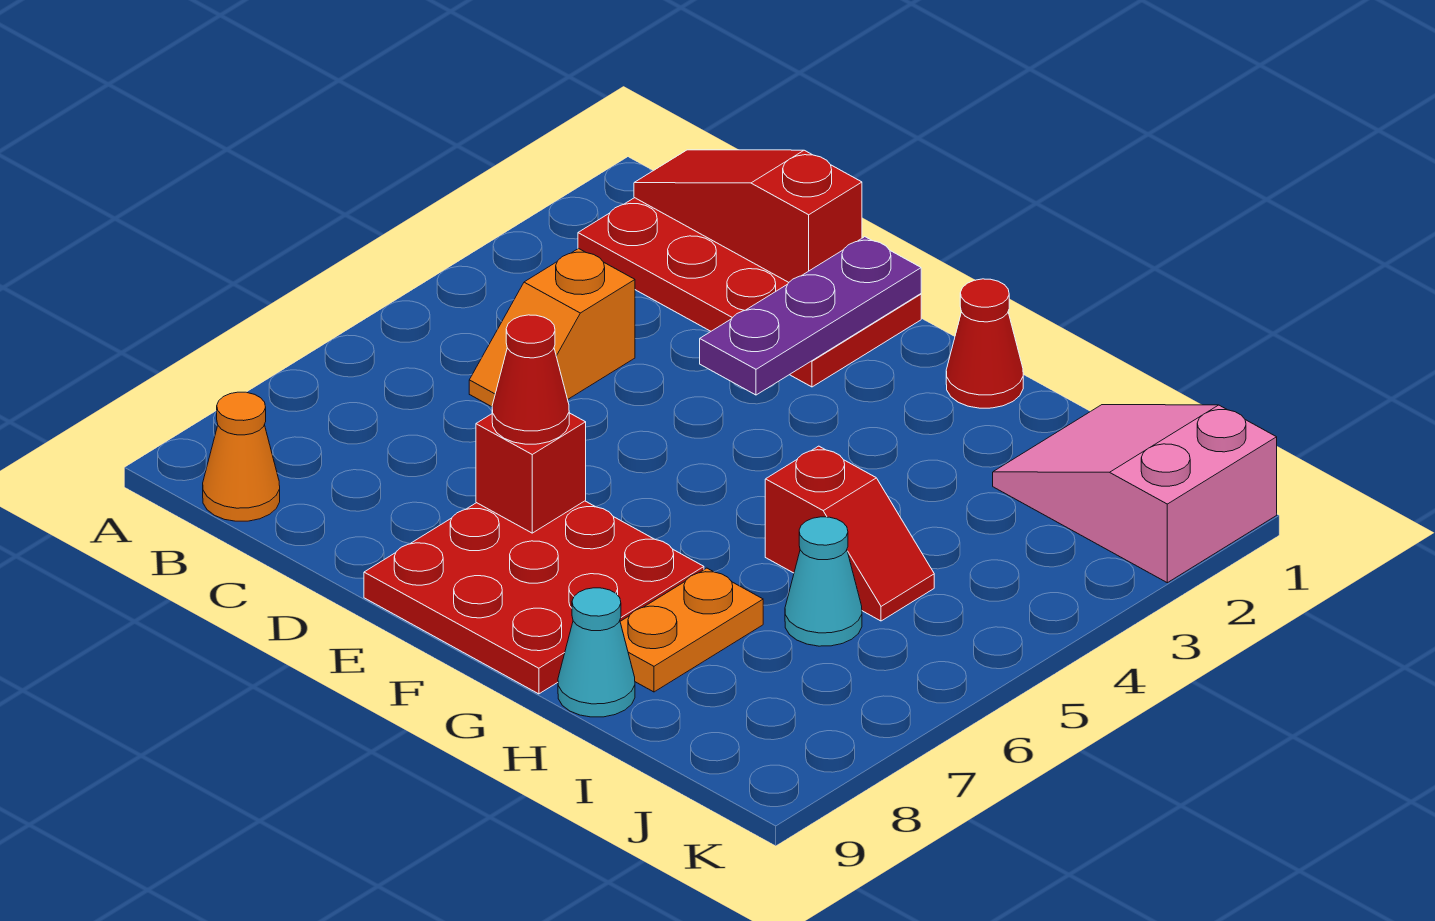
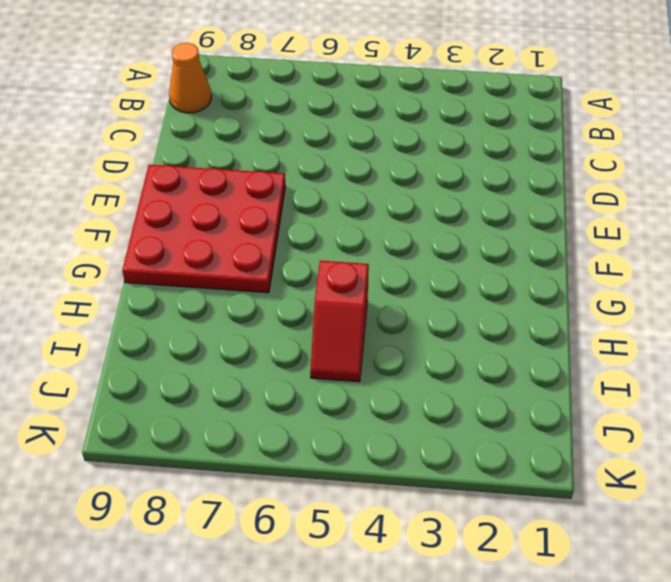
none -> red 2x4 plate [578,198,921,387]
none -> orange 1x2 slope [469,249,635,407]
none -> red 1x1 cone [946,279,1023,408]

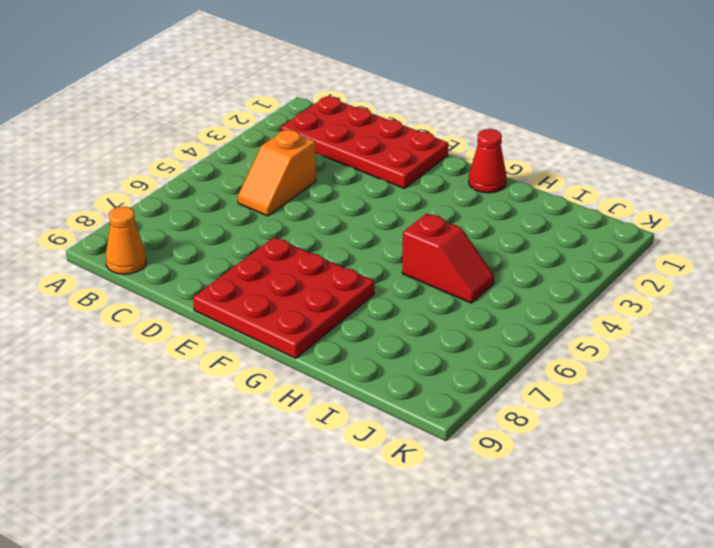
none -> orange 1x2 plate [620,568,763,692]
none -> cyan 1x1 cone [558,588,635,717]
none -> pink 2x3 slope [993,405,1277,583]

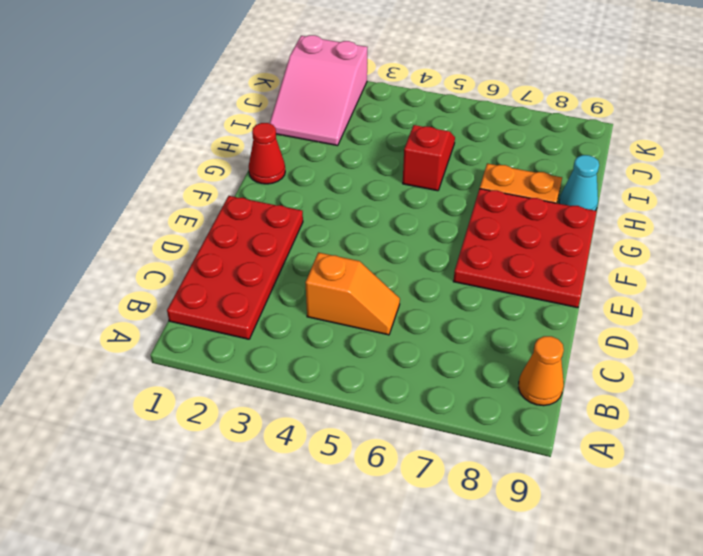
none -> cyan 1x1 cone [785,517,862,646]
none -> red 1x3 slope [634,150,862,282]
none -> purple 1x3 plate [700,237,921,395]

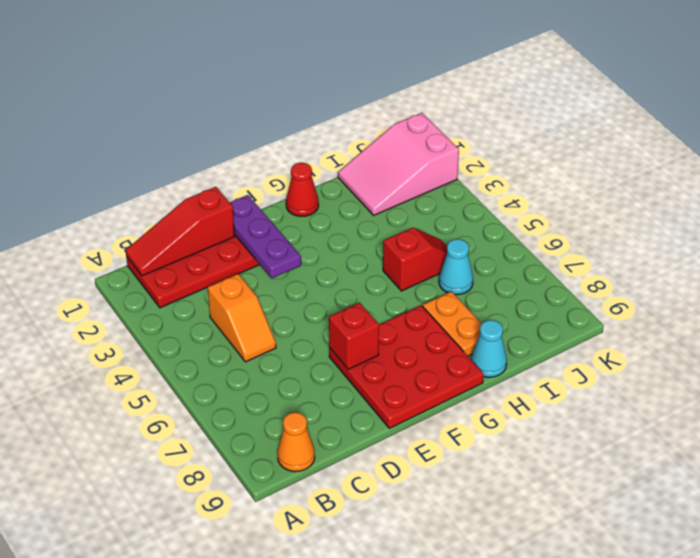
none -> red 1x1 cone [492,315,569,444]

